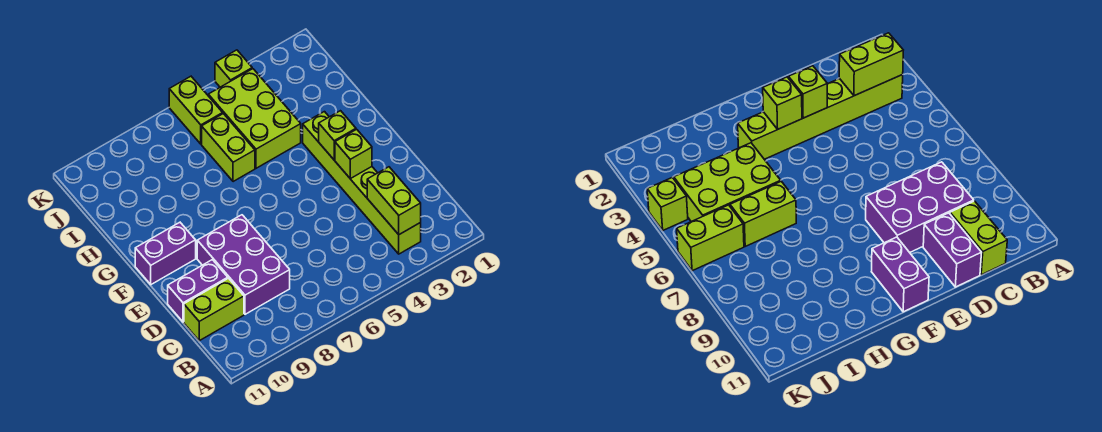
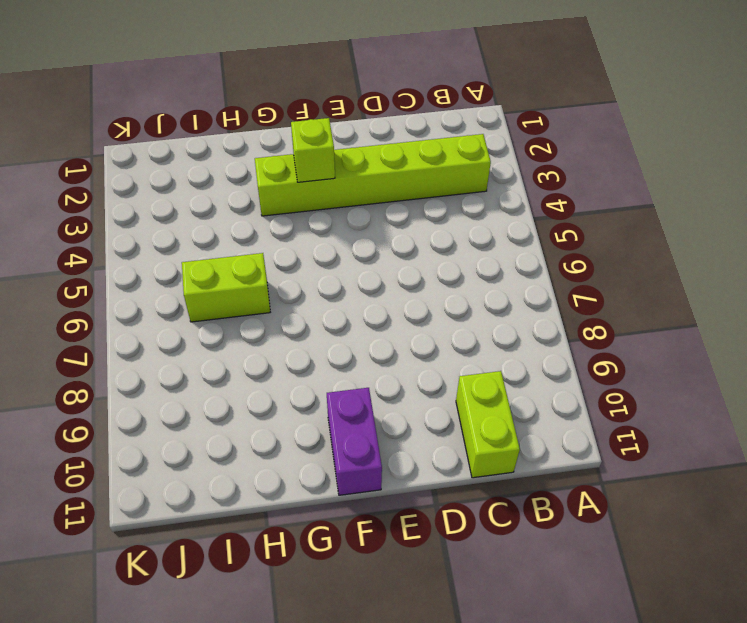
none -> purple 2x3 brick [197,215,290,314]
none -> purple 1x2 brick [168,260,228,322]
none -> lime 2x3 brick [208,69,301,168]

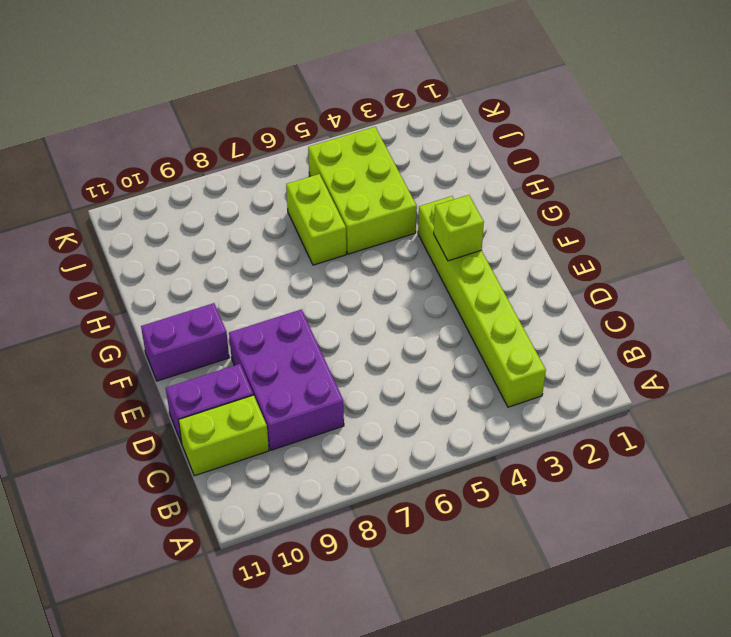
none -> lime 1x2 brick [169,76,223,144]
none -> lime 1x1 brick [215,50,252,87]
none -> lime 1x2 brick [367,167,421,235]

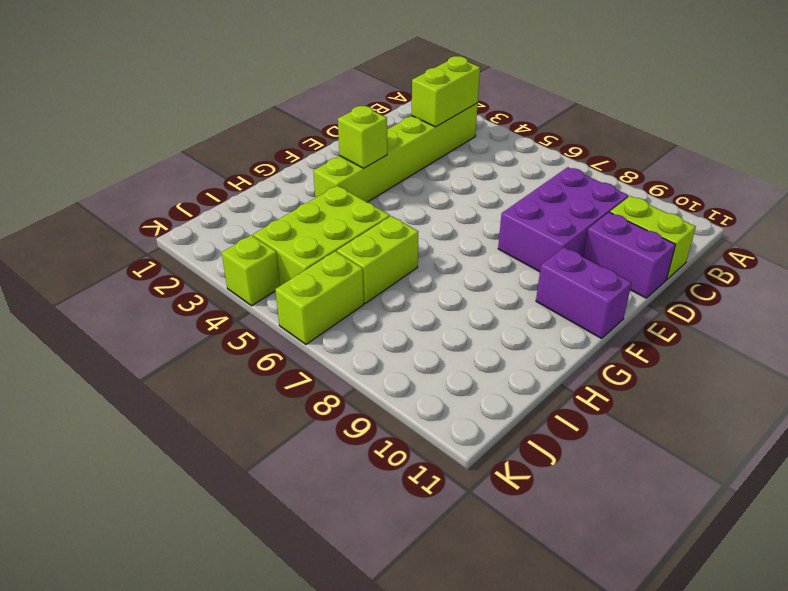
none -> lime 1x1 brick [335,129,372,179]

